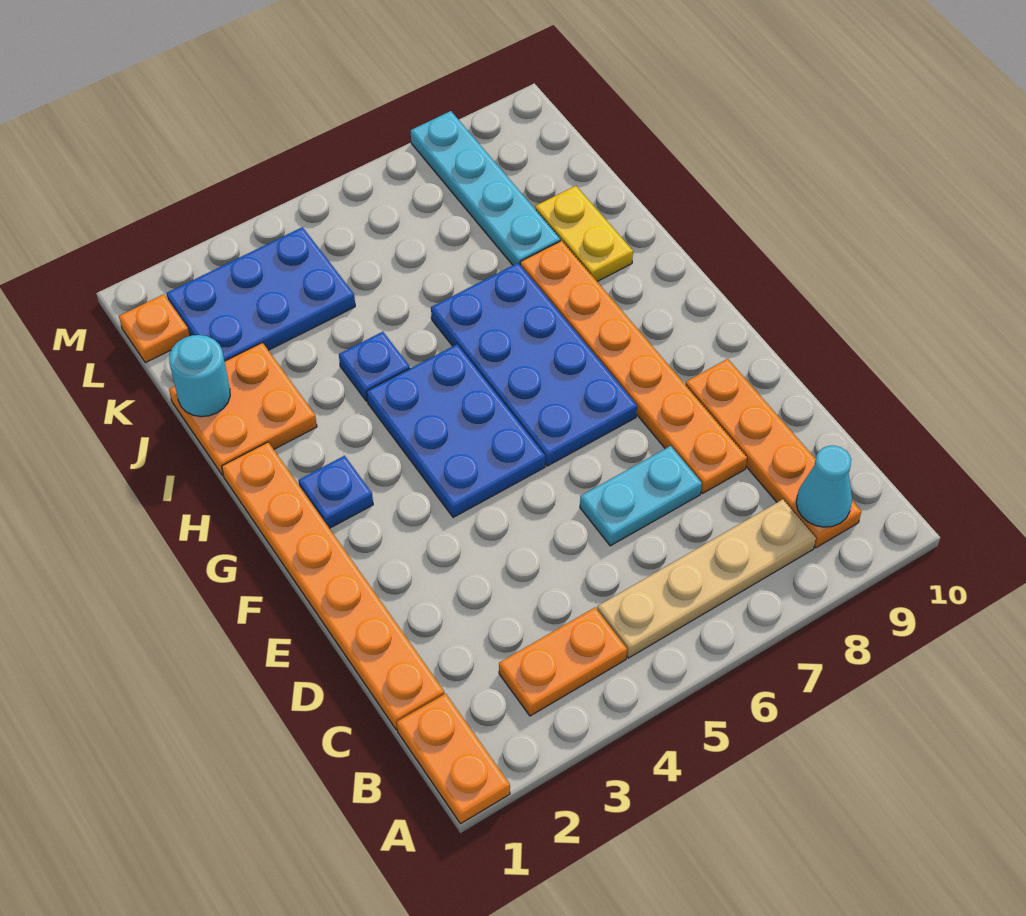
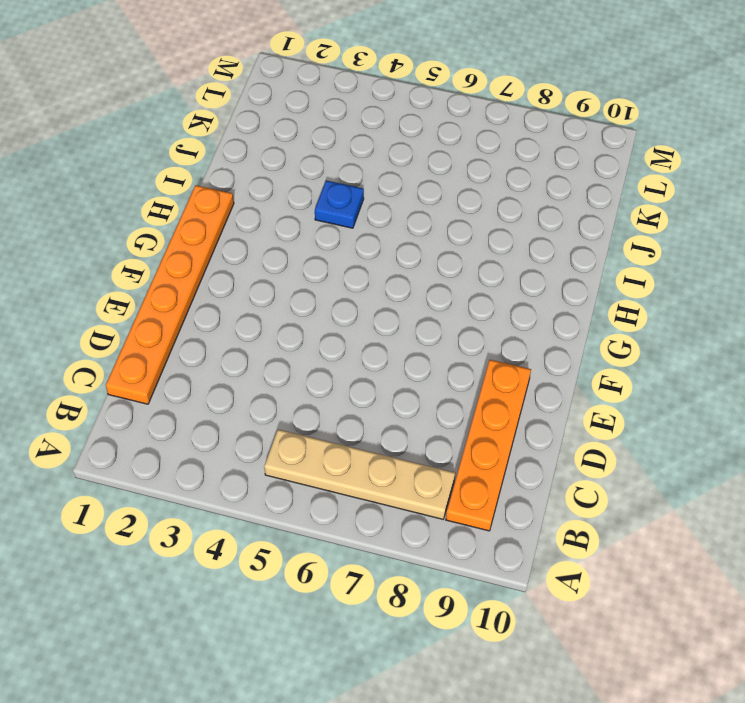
none -> orange 1x2 plate [397,694,510,824]
none -> orange 1x2 plate [499,608,627,716]
none -> cyan 1x2 plate [580,446,702,546]

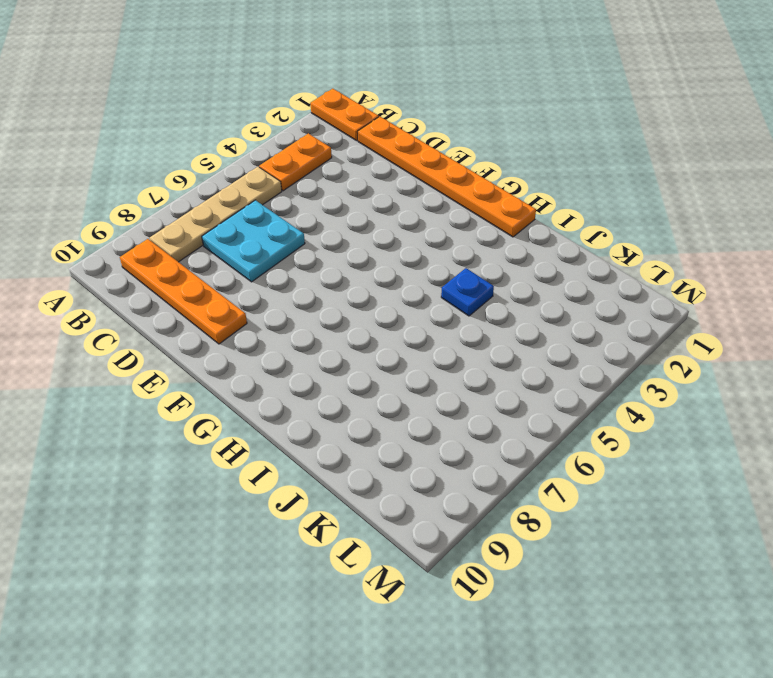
cyan 2x2 plate [202,200,305,282] -> cyan 1x2 plate [580,446,702,546]
none -> orange 1x6 plate [520,241,747,493]
none -> blue 2x3 plate [367,345,545,518]
none -> blue 2x4 plate [431,263,637,466]

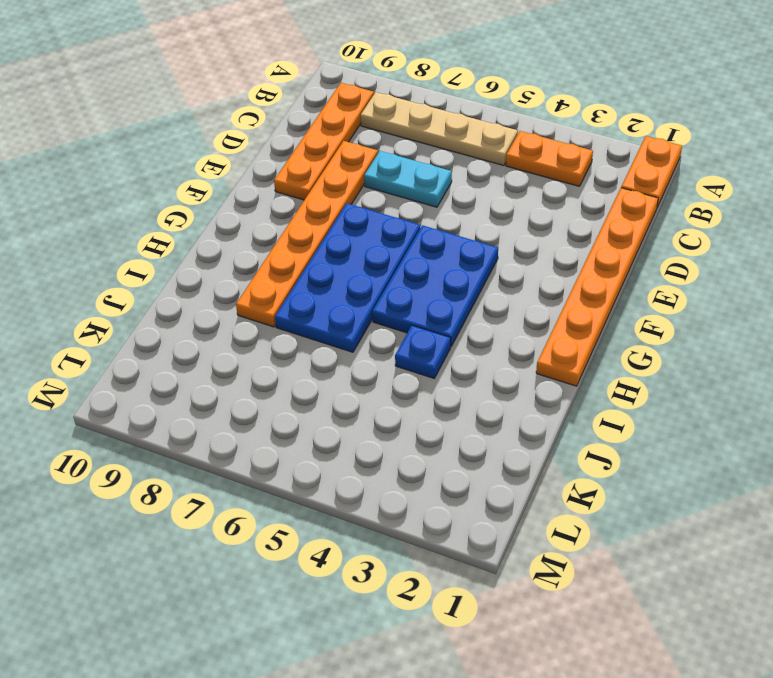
none -> blue 1x1 plate [298,456,373,529]
none -> orange 2x2 plate [169,343,317,476]
none -> yellow 1x2 plate [535,186,633,282]

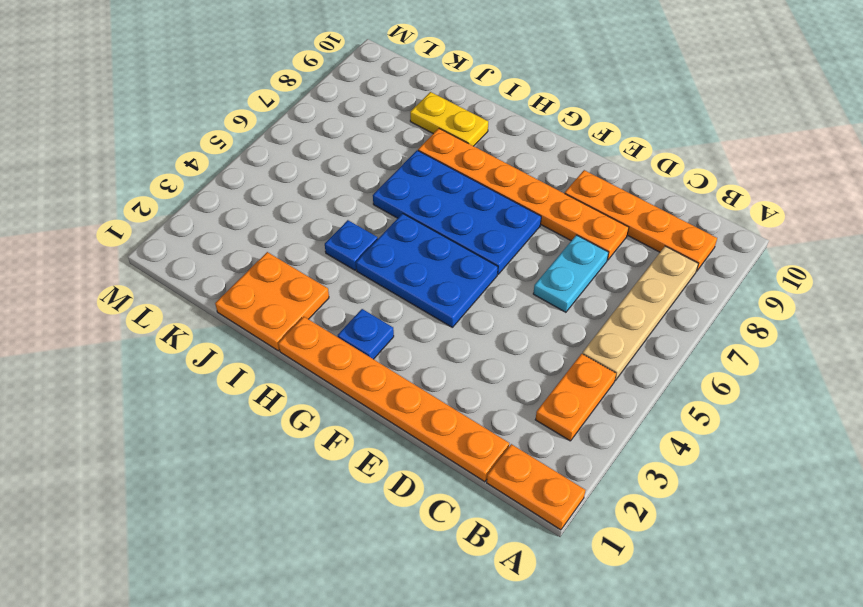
none -> cyan 1x4 plate [411,111,560,265]
none -> blue 2x3 plate [166,227,355,361]
none -> orange 1x1 plate [119,294,190,363]

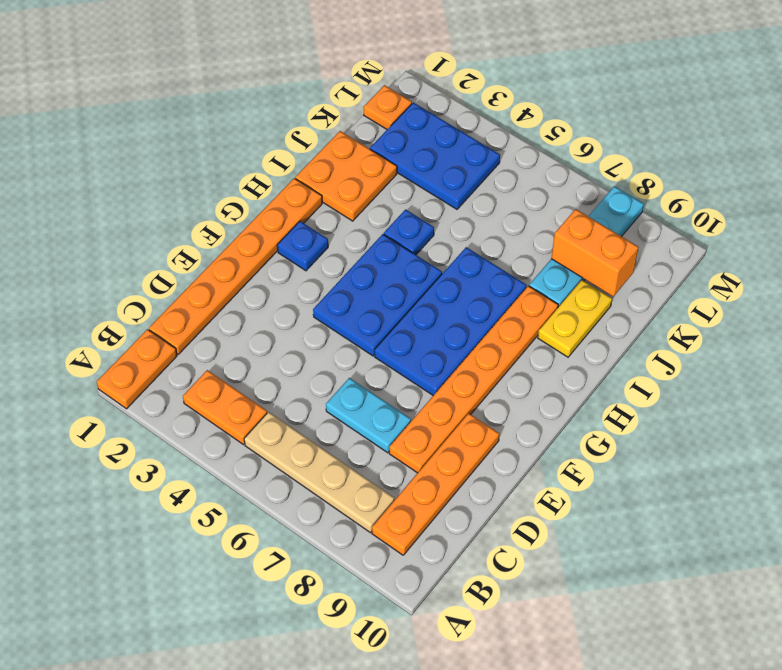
orange 1x2 brick [551,209,639,296] -> none
none -> cyan 1x1 cone [796,446,852,527]
none -> cyan 1x1 round brick [169,335,230,417]

